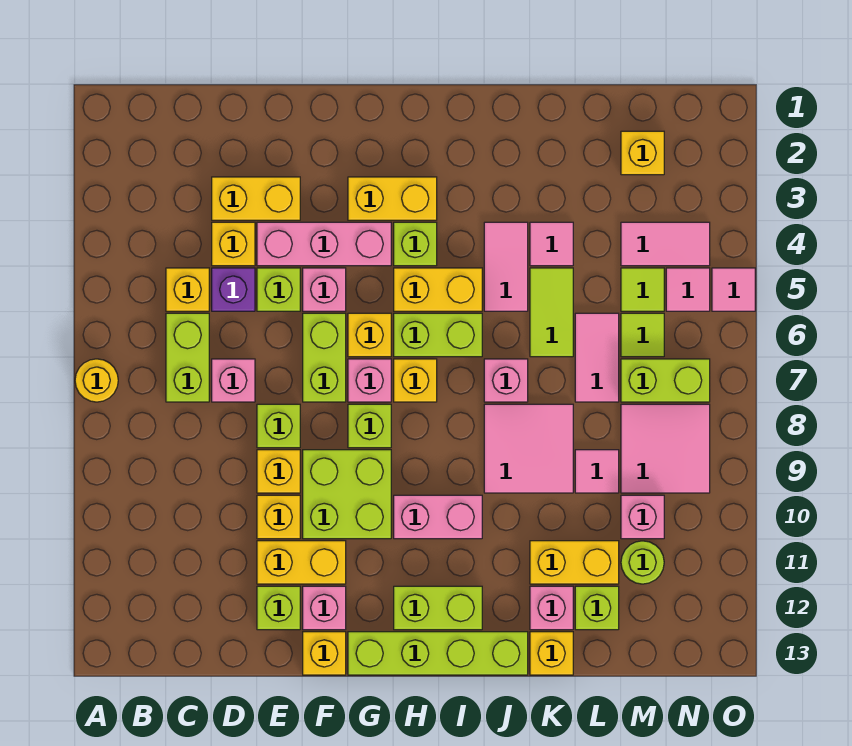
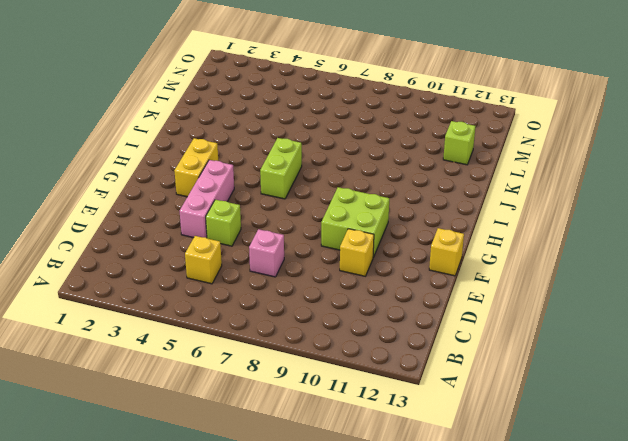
none -> yellow 1x1 round brick [75,359,118,402]
none -> lime 1x2 brick [166,313,209,402]
none -> yellow 1x2 brick [212,177,300,220]
none -> yellow 1x1 brick [212,222,255,266]

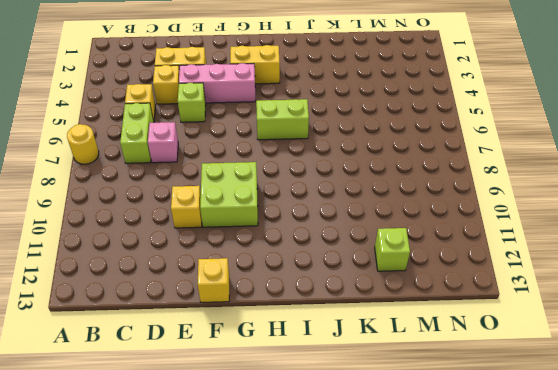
none -> purple 1x1 brick [212,268,255,311]
none -> lime 1x1 brick [257,404,300,448]
none -> yellow 1x1 brick [257,450,300,493]
none -> yellow 1x2 brick [257,541,346,584]

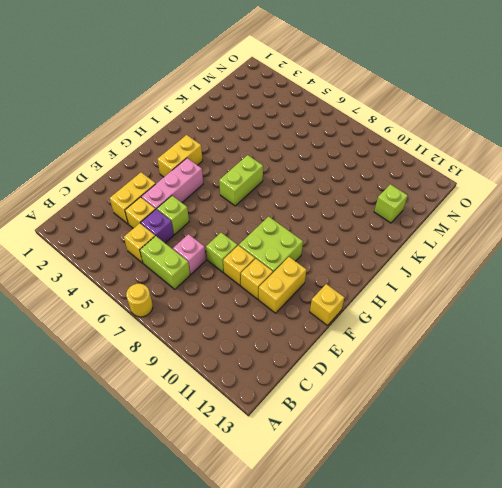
none -> lime 1x1 brick [257,586,300,630]
none -> pink 1x1 brick [303,268,346,311]
none -> lime 1x2 brick [303,313,346,402]
none -> pink 1x1 brick [303,586,346,630]

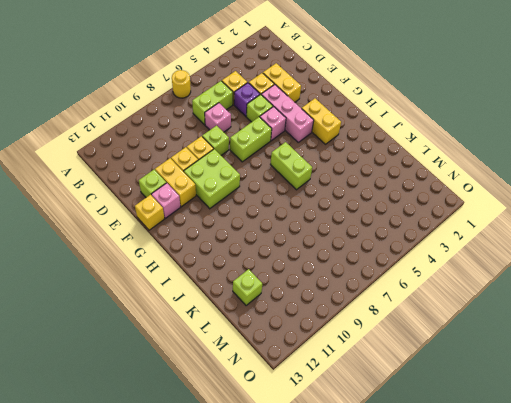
none -> yellow 1x1 brick [348,313,391,357]
none -> pink 1x1 brick [348,359,391,402]
none -> lime 1x1 brick [348,404,391,448]
none -> lime 1x4 brick [348,632,528,675]

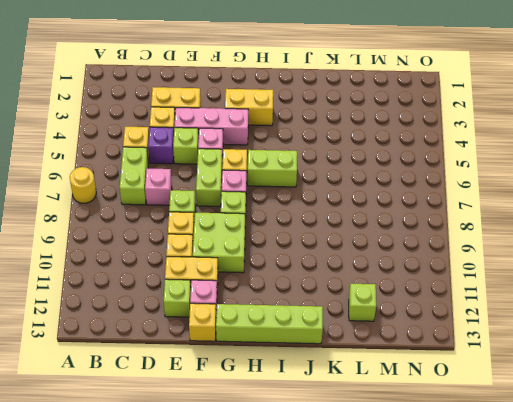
none -> lime 1x1 brick [394,222,437,266]
none -> yellow 1x2 brick [394,268,482,311]
none -> yellow 1x1 brick [394,359,437,402]
none -> pink 1x2 brick [394,495,482,539]

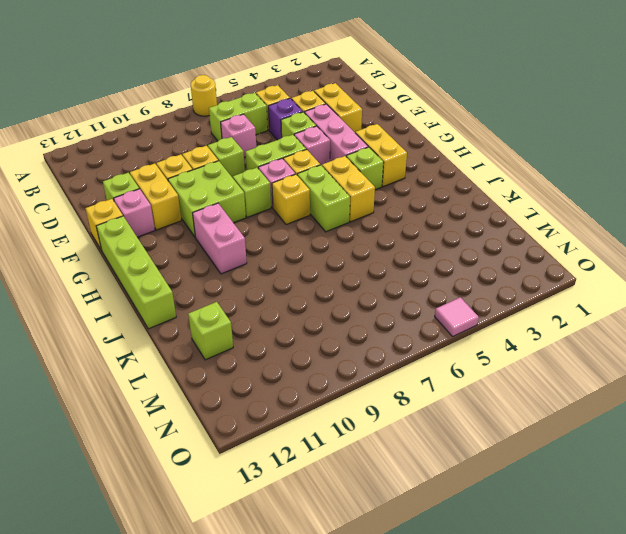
none -> lime 1x2 brick [394,586,482,630]
none -> pink 1x2 tile [484,222,528,311]
none -> pink 1x1 brick [484,359,528,402]
none -> pink 2x2 tile [484,404,573,493]

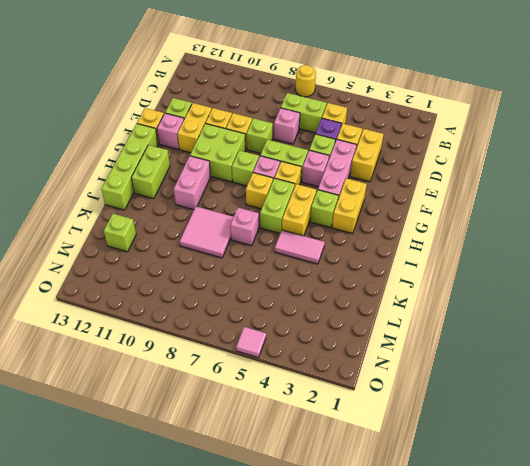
none -> pink 1x1 tile [530,222,573,266]
none -> lime 1x2 tile [530,268,573,357]
none -> yellow 1x2 brick [530,541,619,584]
none -> pink 1x1 brick [530,586,573,630]

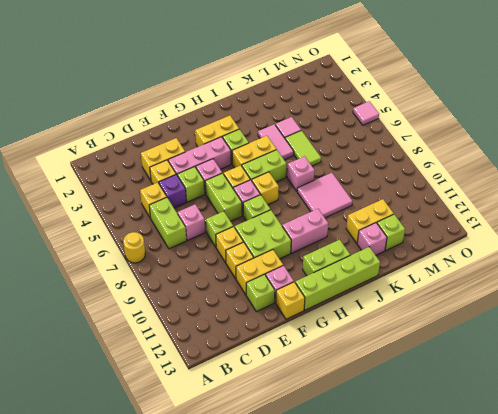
none -> yellow 1x1 brick [530,632,573,675]
none -> pink 1x2 tile [575,313,619,402]
none -> pink 1x1 tile [575,450,619,493]
none -> yellow 1x1 brick [621,131,664,175]

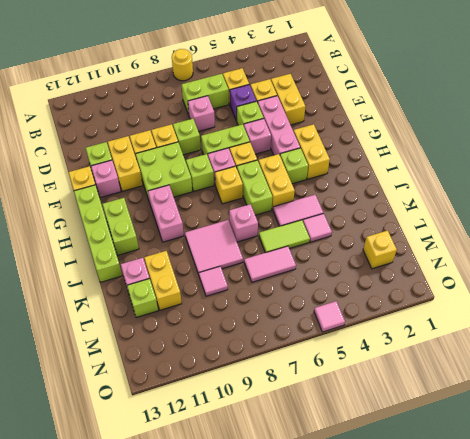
none -> yellow 1x1 brick [530,632,573,675]
none -> pink 1x2 tile [621,222,710,266]
none -> lime 1x1 tile [621,268,664,311]
none -> lime 1x1 tile [621,313,664,357]

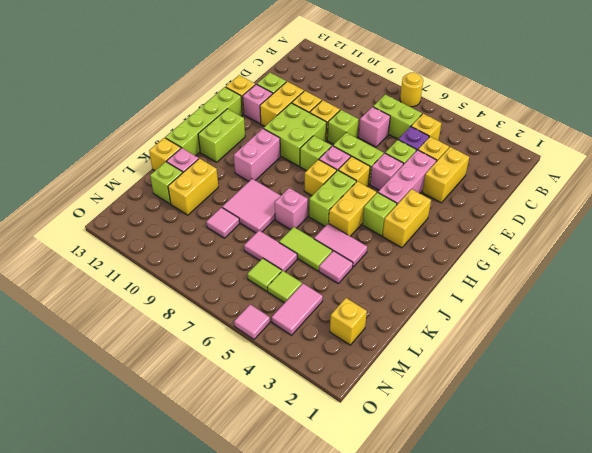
none -> lime 1x2 brick [621,359,710,402]
none -> pink 2x2 tile [621,404,710,493]
none -> pink 1x1 brick [621,495,664,539]
none -> lime 1x1 round brick [621,541,664,584]

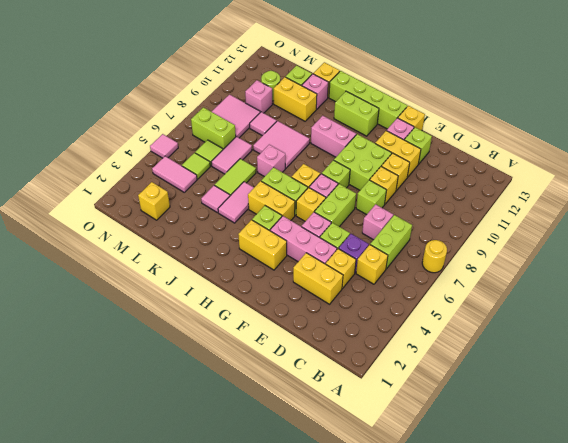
none -> pink 1x1 tile [666,268,710,311]

